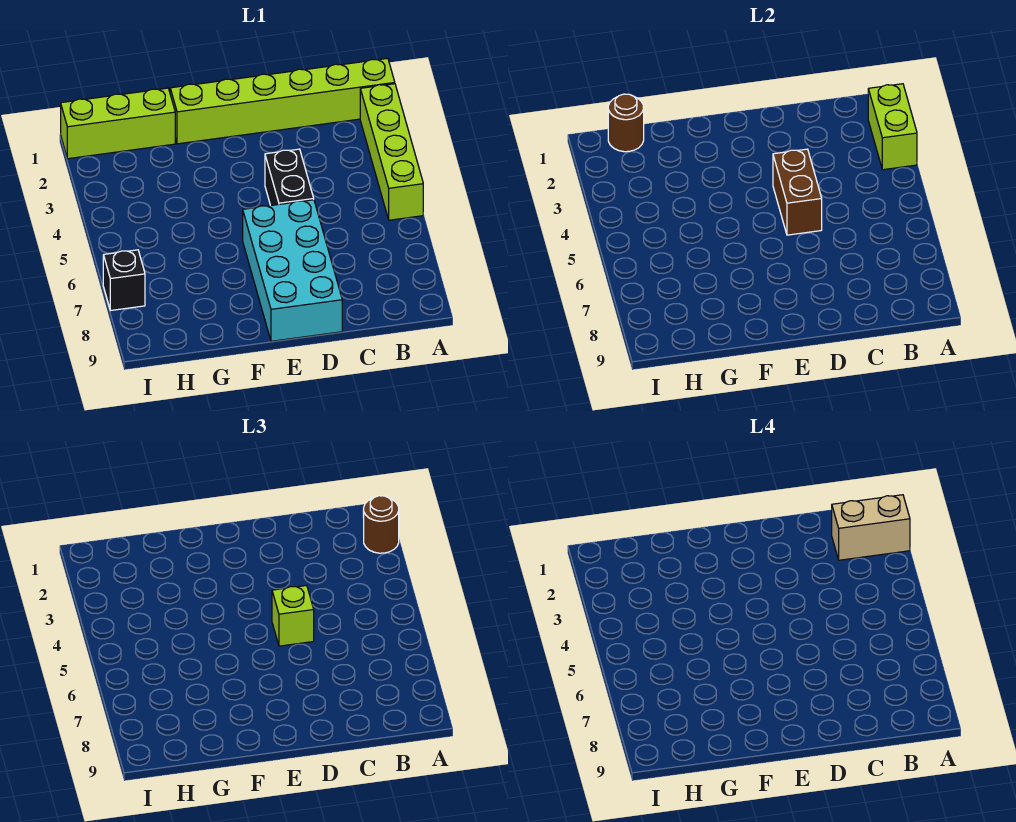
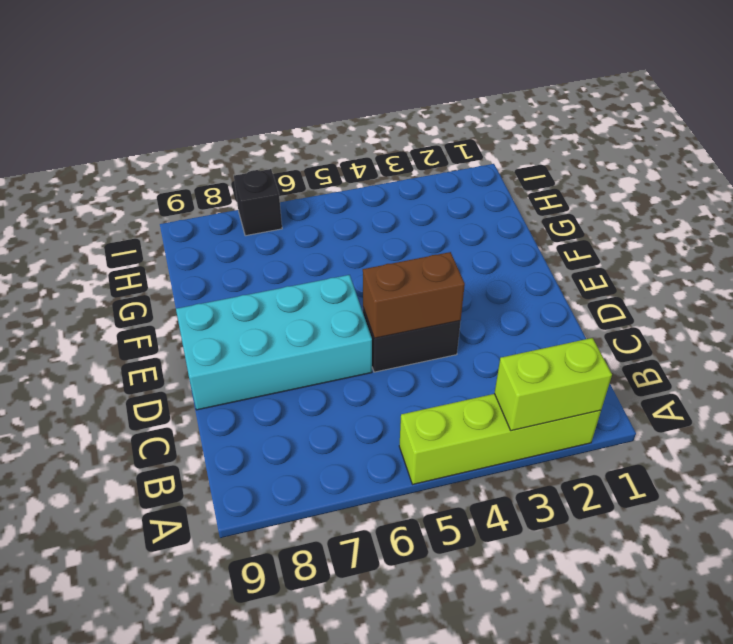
none -> lime 1x6 brick [170,58,395,144]
none -> lime 1x3 brick [61,88,175,159]
none -> brown 1x1 round brick [608,94,644,152]

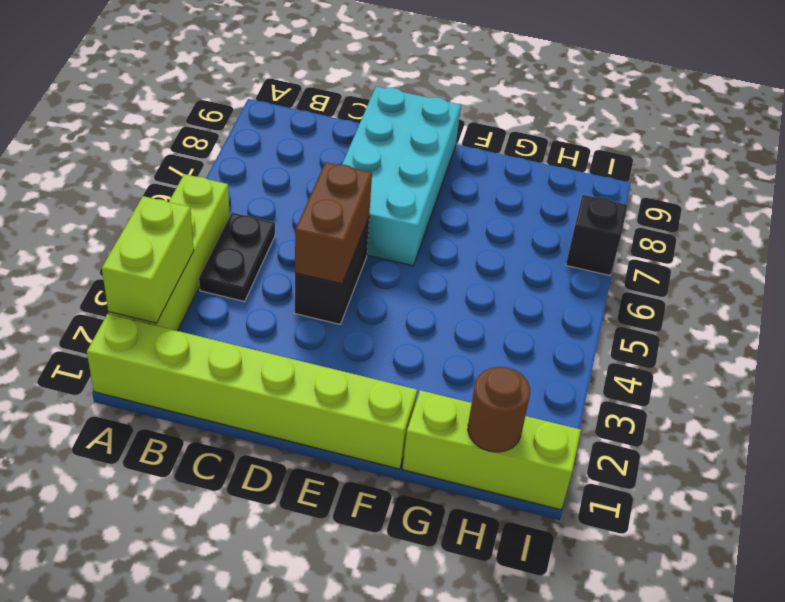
black 1x2 plate [199,213,275,301] -> none
none -> brown 1x1 round brick [364,496,399,553]
none -> lime 1x1 brick [272,585,314,646]
none -> tan 1x2 brick [832,495,910,560]

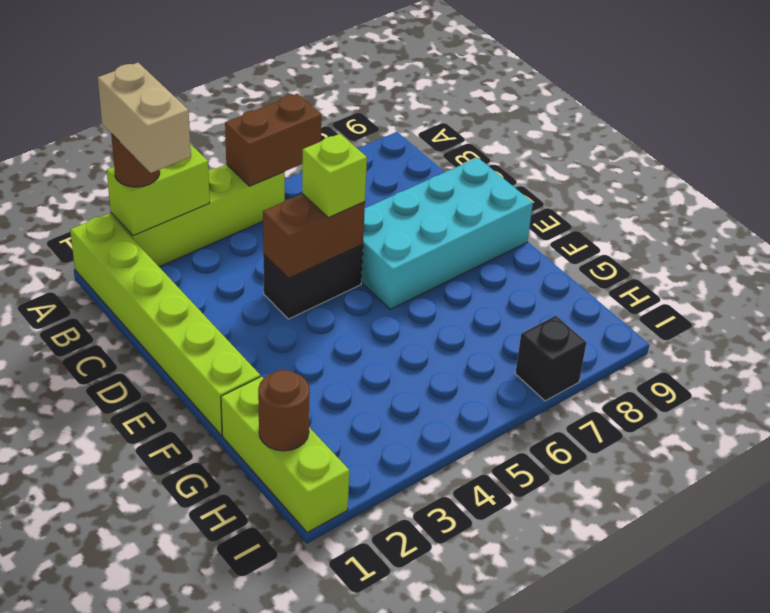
brown 1x2 brick [225,94,321,186] -> none

